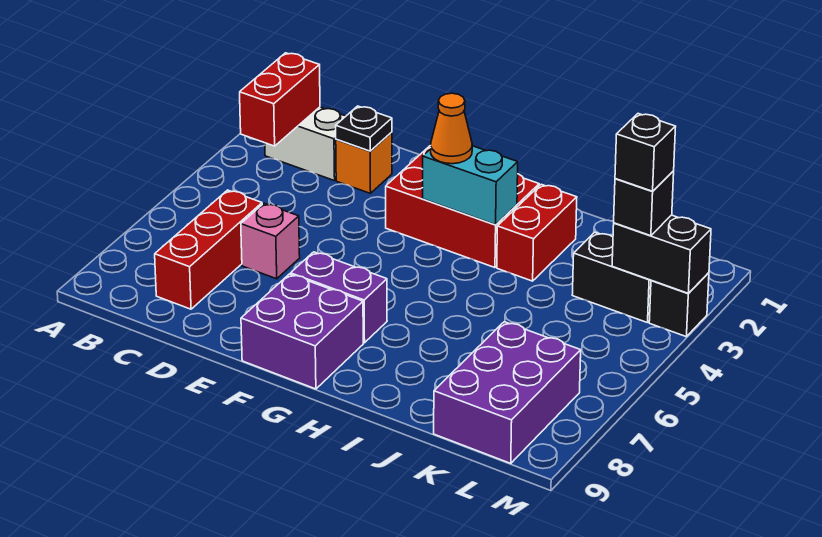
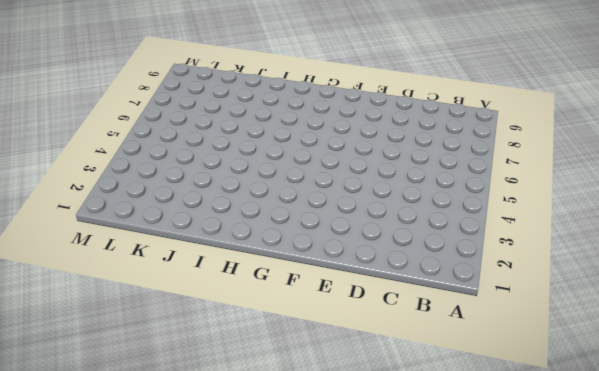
none -> white 1x2 brick [265,107,346,181]
none -> red 1x3 brick [155,190,262,309]
none -> orange 1x1 brick [336,132,392,193]

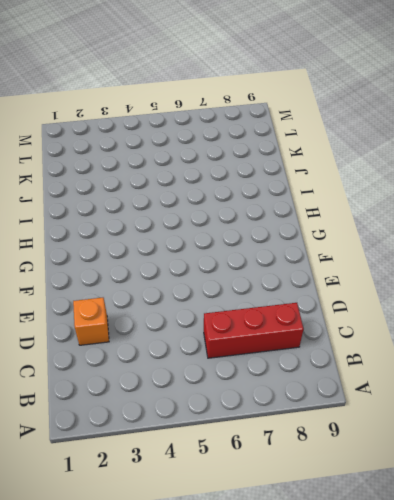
none -> white 1x2 brick [265,107,346,181]
none -> pink 1x1 brick [241,203,300,279]
none -> red 2x3 brick [386,146,539,268]

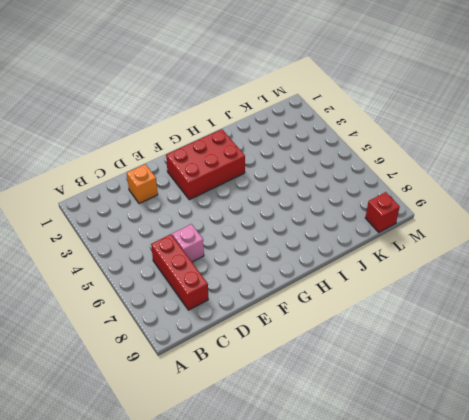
red 1x1 brick [365,192,400,232] -> purple 2x3 brick [434,322,581,463]
none -> white 1x2 brick [265,107,346,181]
none -> purple 1x2 brick [291,252,387,343]
none -> purple 2x2 brick [241,274,363,389]

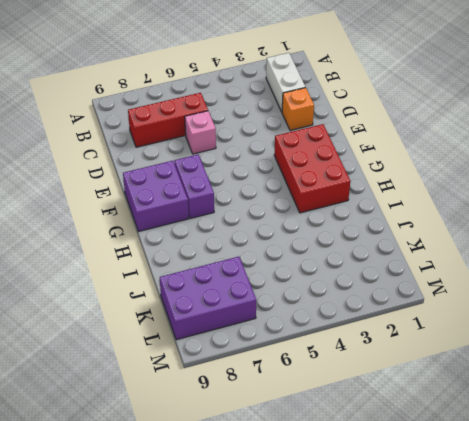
none -> red 1x2 brick [497,184,577,281]
none -> black 1x2 brick [572,232,651,323]
none -> black 1x1 brick [649,273,709,336]

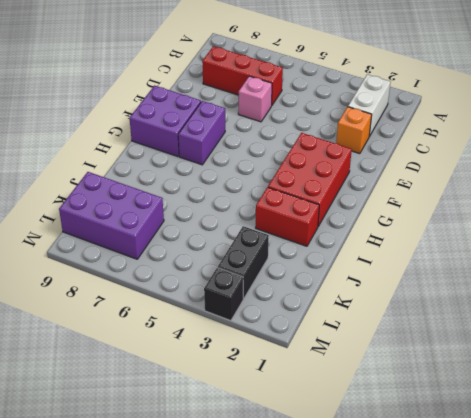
none -> red 1x2 brick [240,53,320,146]
none -> black 1x1 plate [336,106,392,151]
none -> cyan 1x2 brick [423,146,518,225]

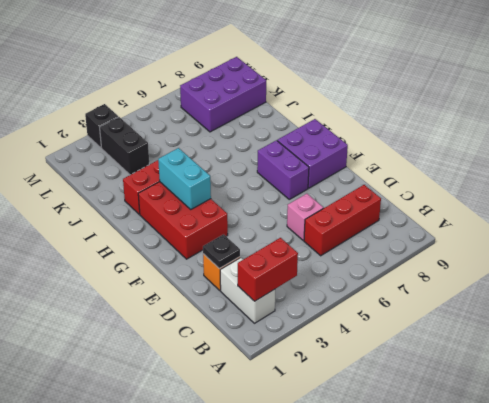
none -> black 1x2 brick [612,215,711,293]
none -> orange 1x1 cone [431,93,472,164]
none -> black 1x1 brick [614,171,674,236]

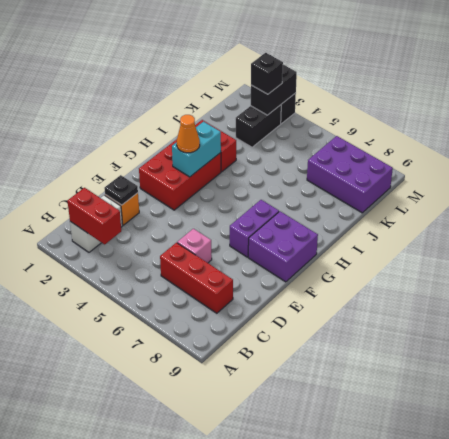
none -> black 1x1 brick [615,114,676,191]

